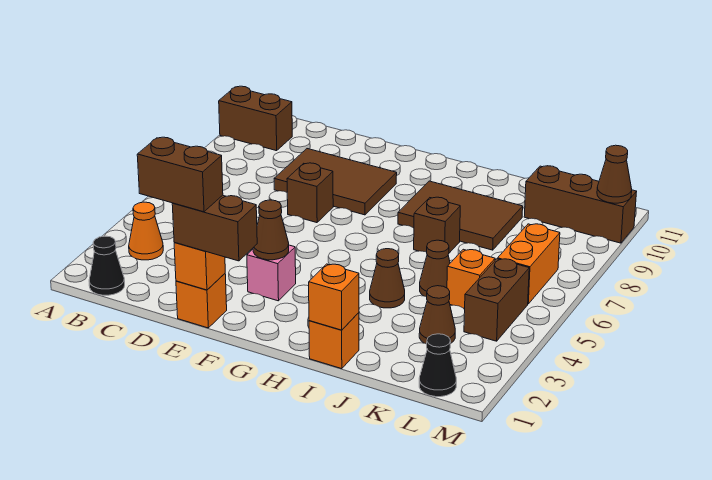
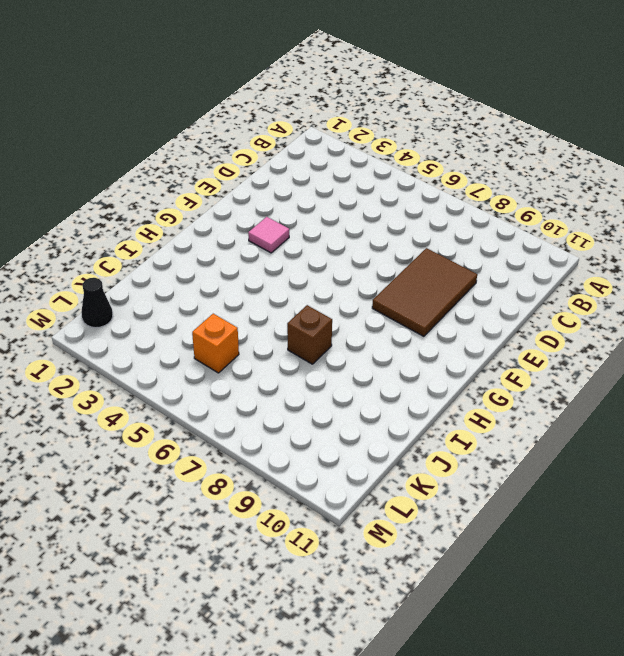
pink 1x1 tile [248,217,289,253] -> pink 1x1 brick [247,245,296,301]
none -> brown 1x2 brick [219,86,292,151]
none -> black 1x1 cone [89,236,125,295]
none -> orange 1x1 cone [129,202,163,260]

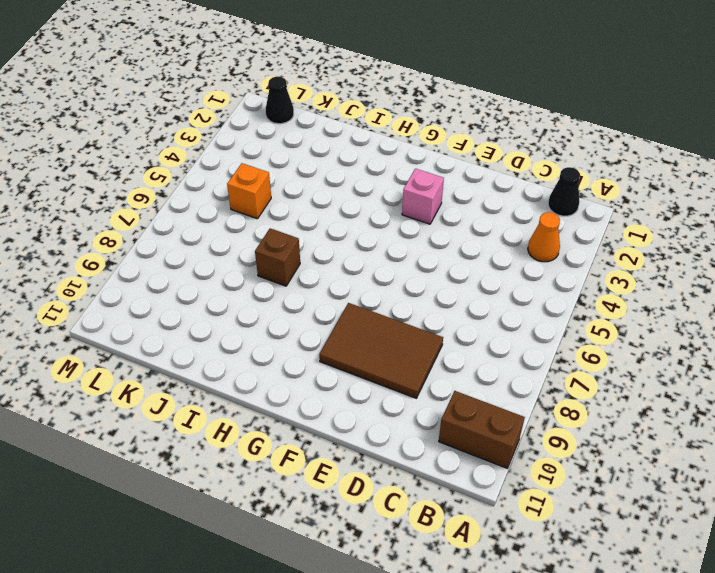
none -> orange 1x1 brick [176,274,227,328]
none -> brown 1x1 brick [287,163,333,223]
none -> brown 2x3 tile [398,181,523,250]

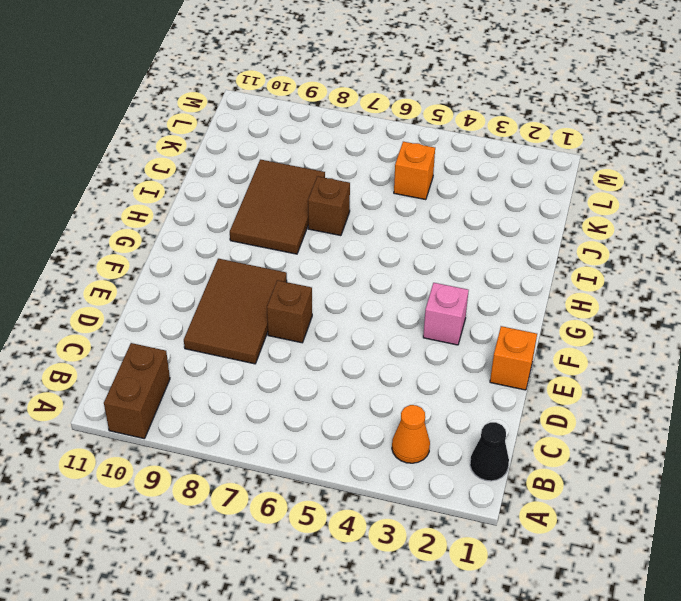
none -> orange 1x1 brick [309,313,359,369]
none -> brown 1x1 cone [370,249,405,308]
none -> brown 1x1 cone [420,240,450,297]

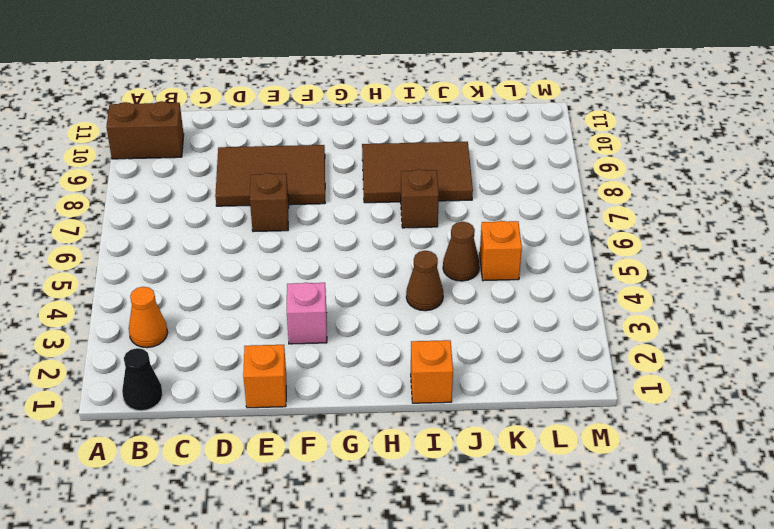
none -> brown 1x1 cone [419,286,455,344]
none -> brown 1x3 brick [524,166,637,243]
none -> black 1x1 cone [419,334,456,397]

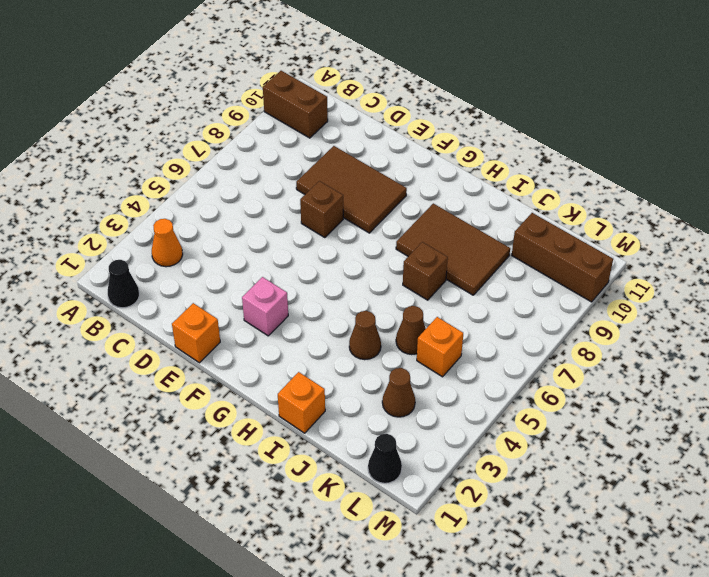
none -> brown 1x2 brick [464,259,529,341]
none -> orange 1x2 brick [498,224,560,304]
none -> orange 1x1 brick [174,242,225,290]

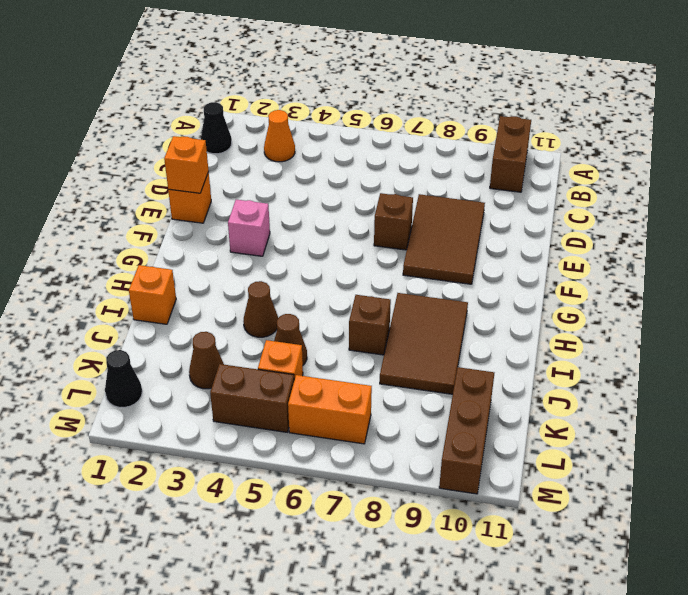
none -> brown 1x1 cone [253,200,289,260]
none -> orange 1x1 brick [309,264,359,330]
none -> brown 1x1 cone [597,145,632,203]

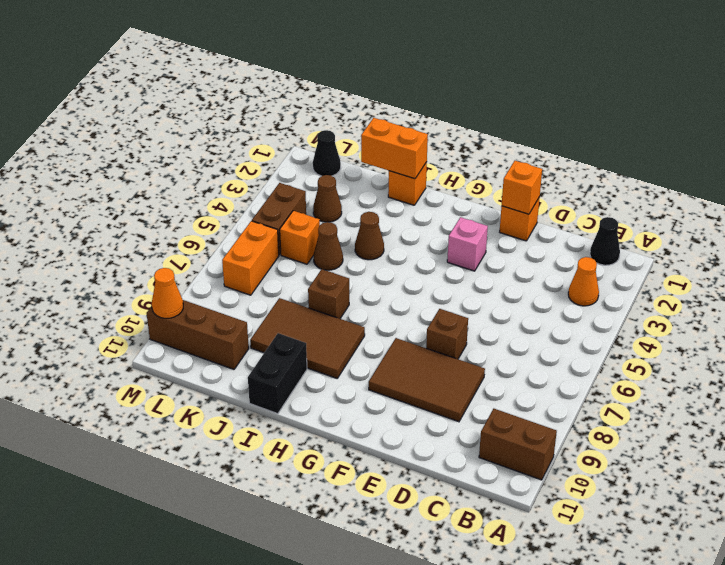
orange 1x2 brick [361,118,428,179] -> orange 1x1 brick [309,264,359,330]
black 1x2 brick [248,333,307,414] -> none
orange 1x1 cone [152,268,183,318] -> brown 1x1 cone [597,145,632,203]
none -> brown 1x1 cone [253,200,289,260]
none -> brown 1x2 brick [172,195,257,261]
none -> brown 1x2 brick [137,137,223,212]

